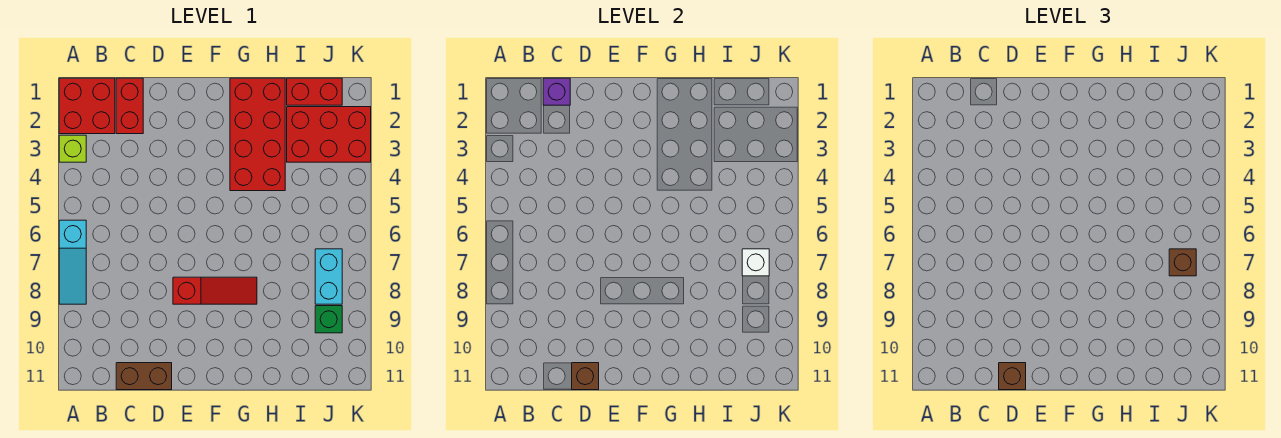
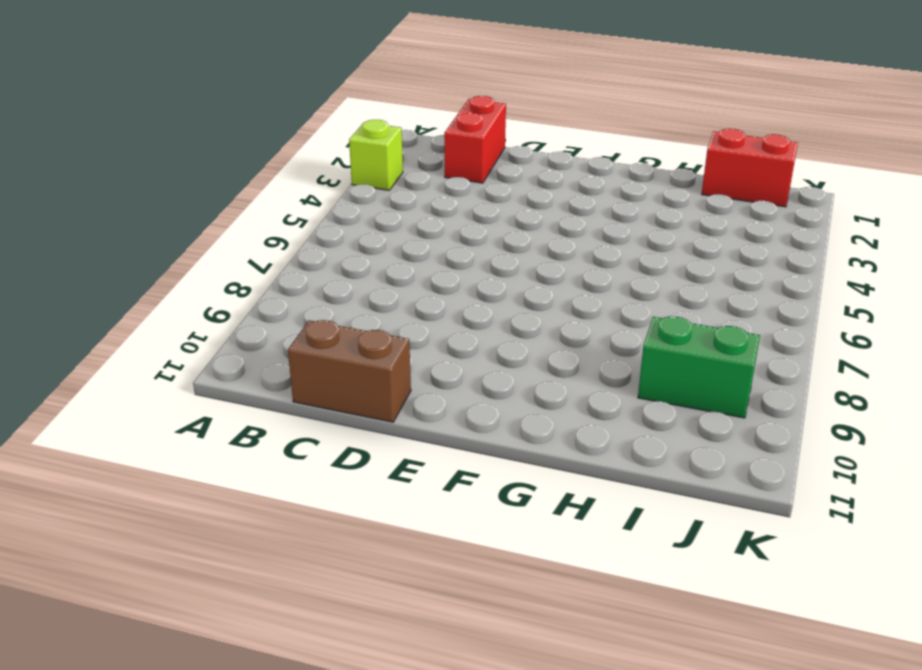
green 1x2 brick [638,316,760,418] -> green 1x1 brick [315,306,342,333]
none -> red 2x2 brick [59,78,115,134]
none -> cyan 1x3 slope [59,220,86,304]
none -> red 1x3 slope [173,277,257,304]

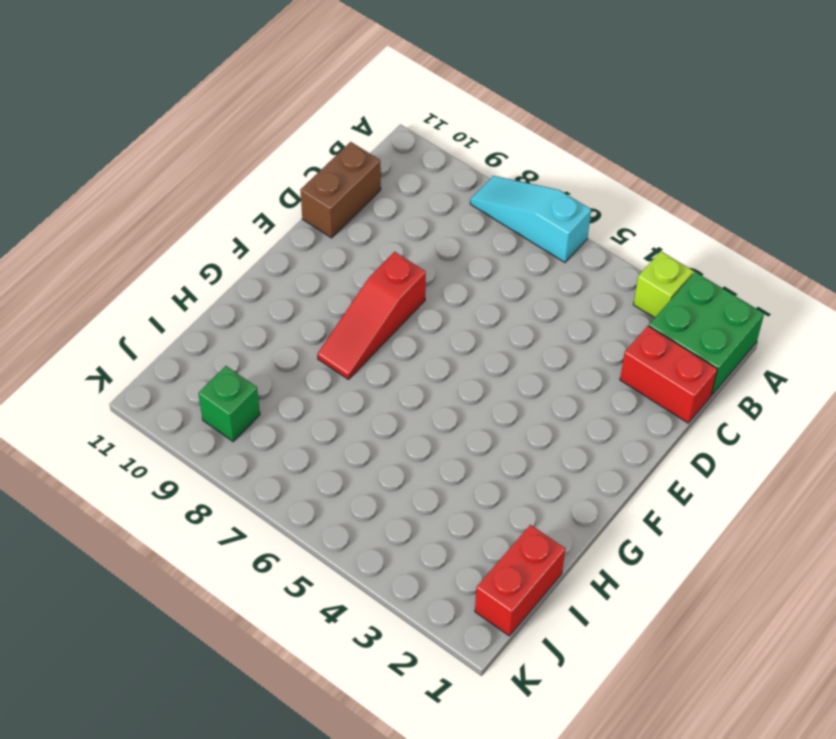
green 2x2 brick [649,272,764,395] -> red 2x2 brick [59,78,115,134]
none -> red 2x4 brick [230,78,285,191]
none -> red 2x3 brick [287,107,371,162]
none -> cyan 1x2 brick [315,249,342,304]

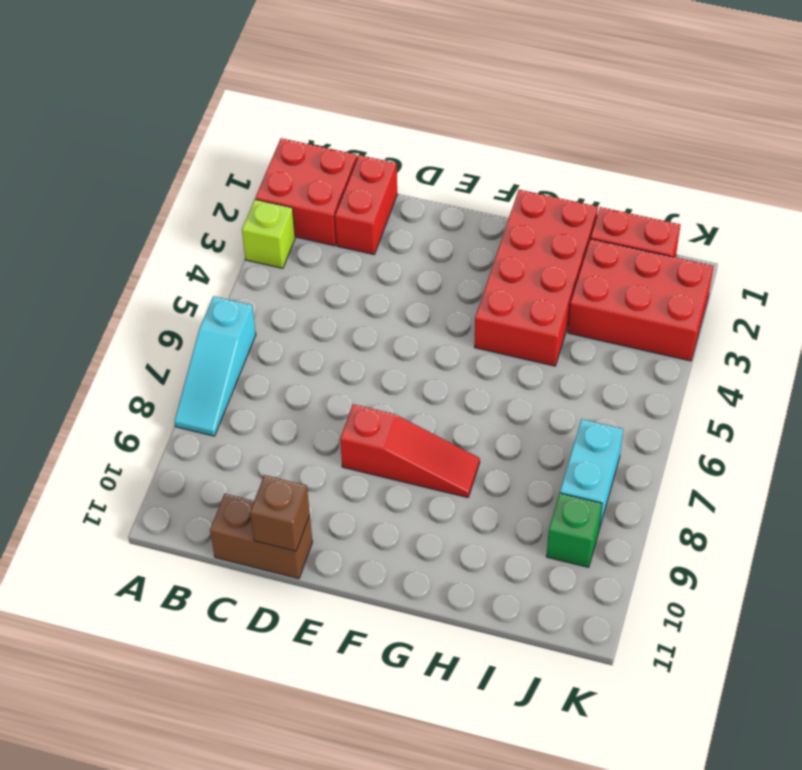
none -> purple 1x1 brick [543,78,570,105]
none -> white 1x1 brick [742,249,769,276]
none -> brown 1x1 brick [999,363,1026,390]

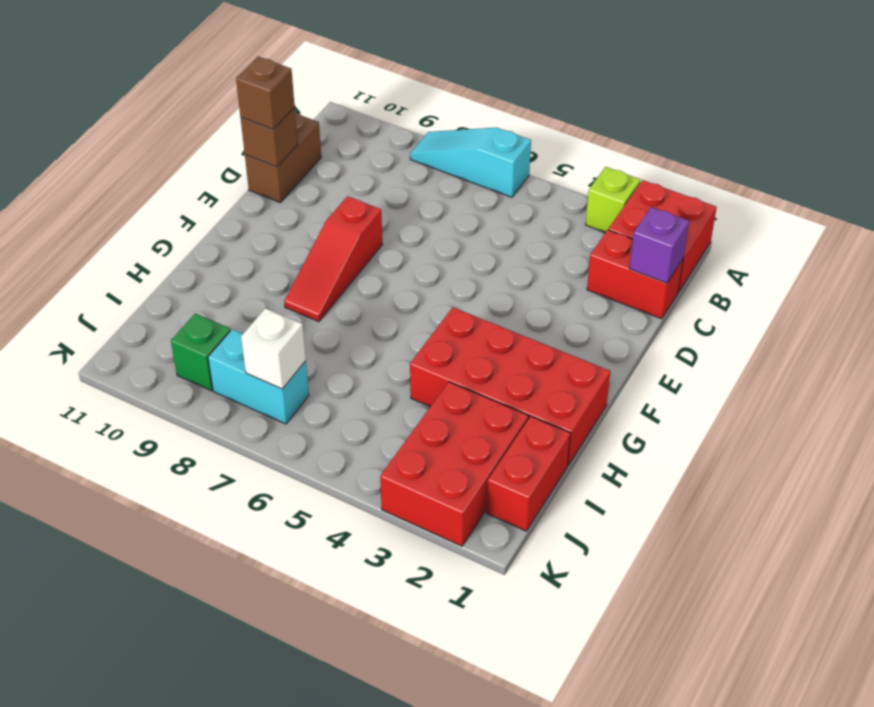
none -> brown 1x1 brick [1169,249,1196,276]

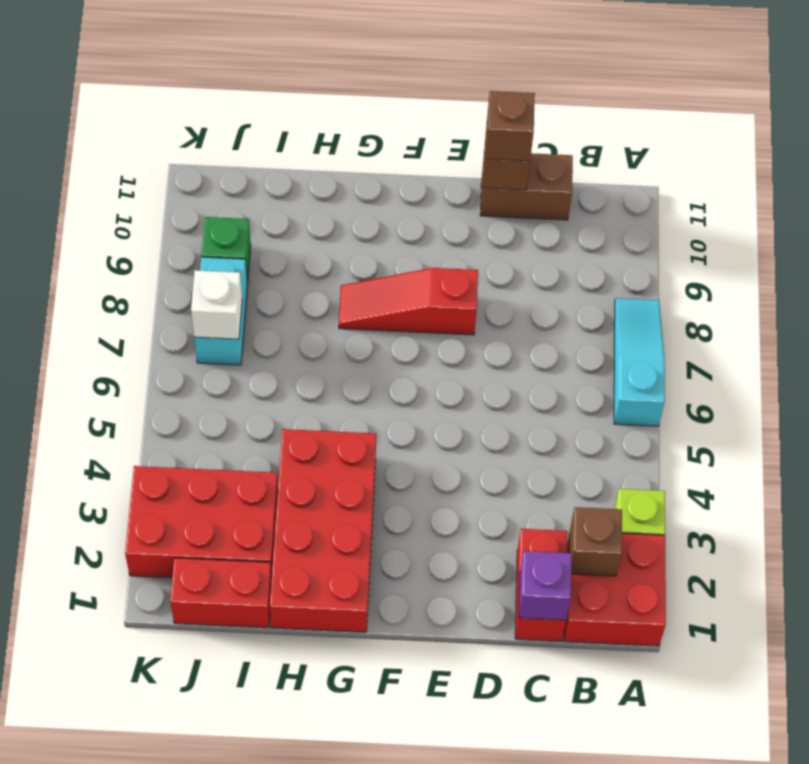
brown 1x1 brick [570,507,622,576] -> brown 1x1 brick moved to [1169,249,1196,276]

